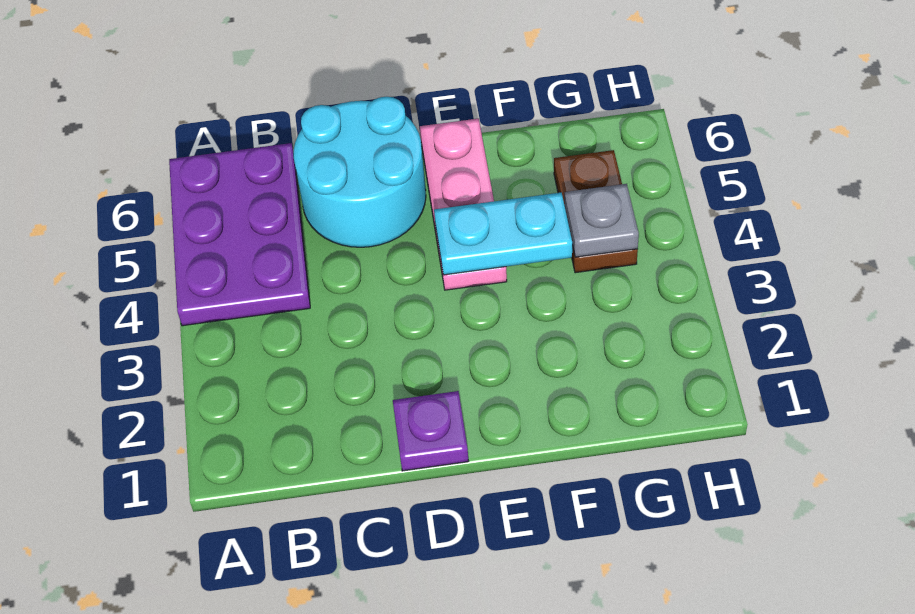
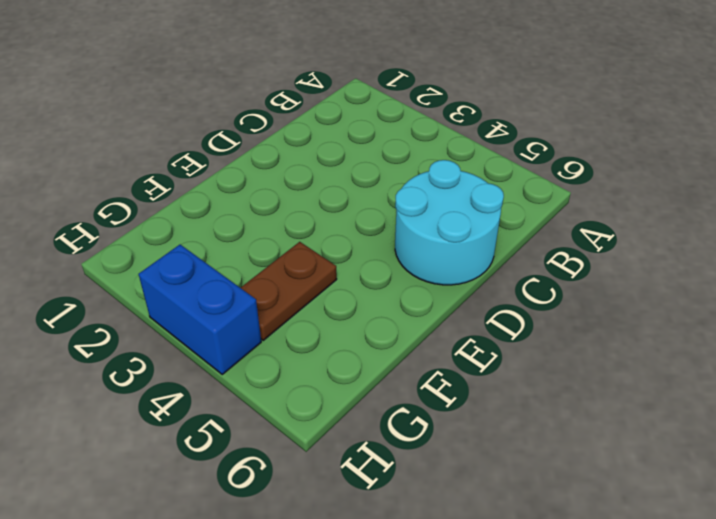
brown 1x2 plate [241,242,337,340] -> brown 1x2 plate turned to [554,150,638,273]
blue 1x2 brick [139,245,261,374] -> none
none -> purple 2x3 plate [169,143,310,326]
none -> purple 1x1 plate [393,391,468,471]

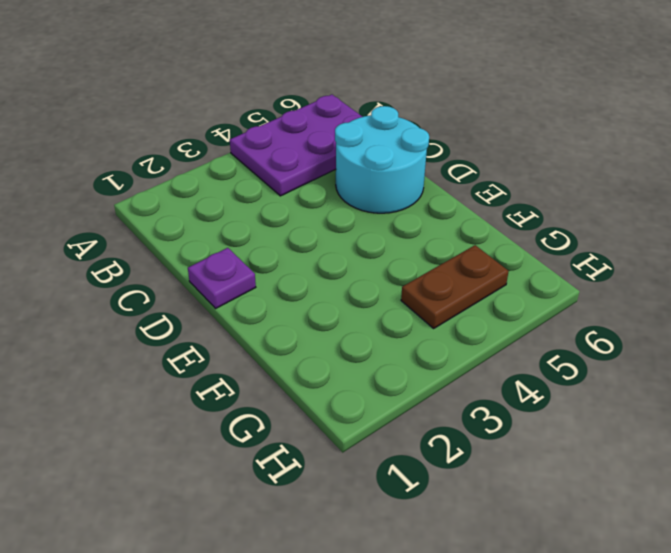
none -> pink 1x3 plate [420,119,507,290]
none -> cyan 1x2 plate [434,192,572,275]

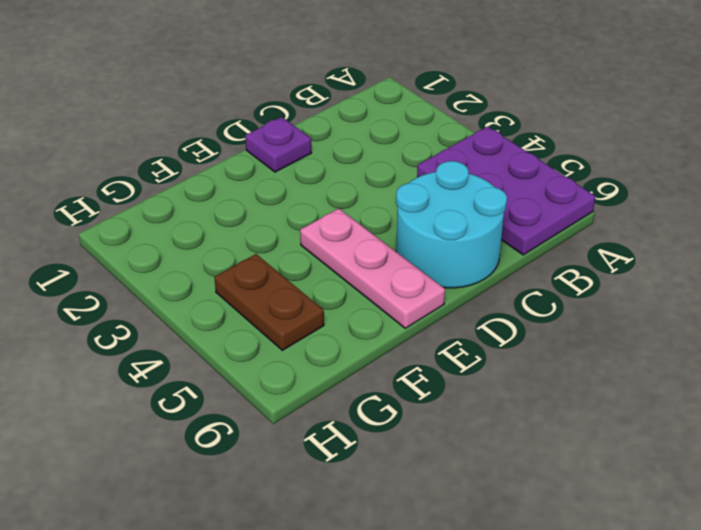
none -> cyan 1x2 plate [434,192,572,275]
none -> grey 1x1 plate [565,184,639,257]

